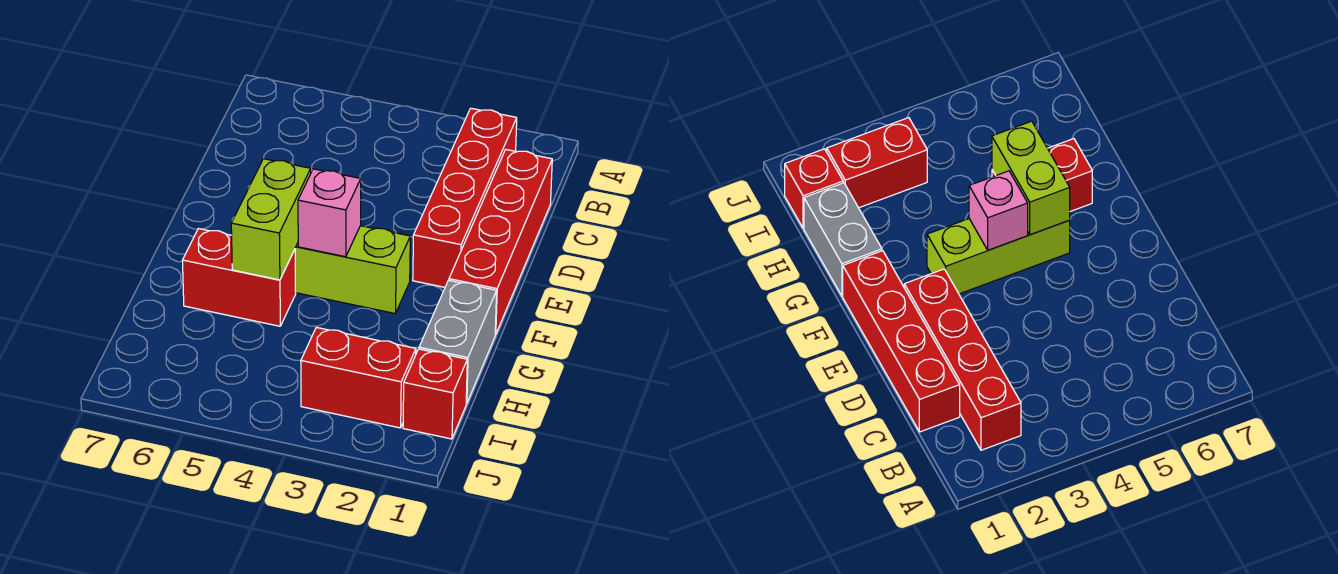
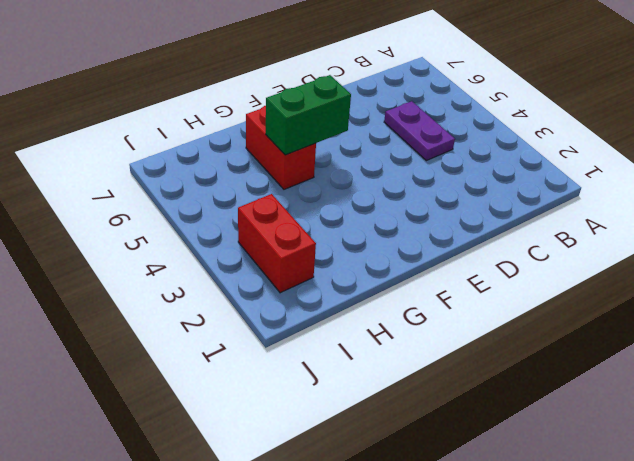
purple 1x2 plate [384,101,455,161] -> none
green 1x2 brick [266,75,351,155] -> lime 1x2 brick [231,159,311,280]
none -> red 1x4 brick [413,108,517,287]
none -> red 1x4 brick [449,150,552,335]

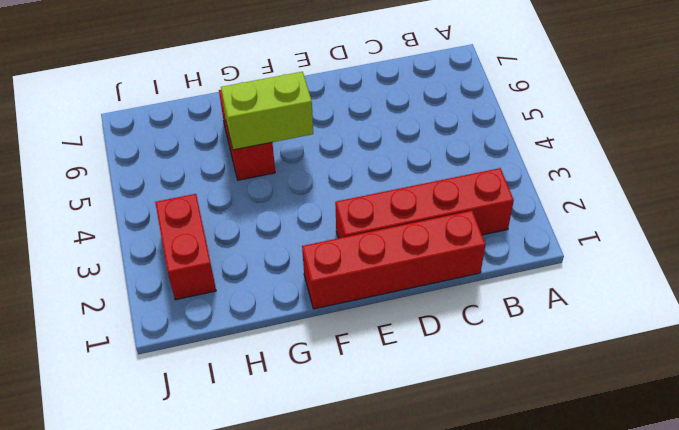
none -> lime 1x3 brick [295,226,410,313]
none -> grey 1x2 brick [419,280,497,404]

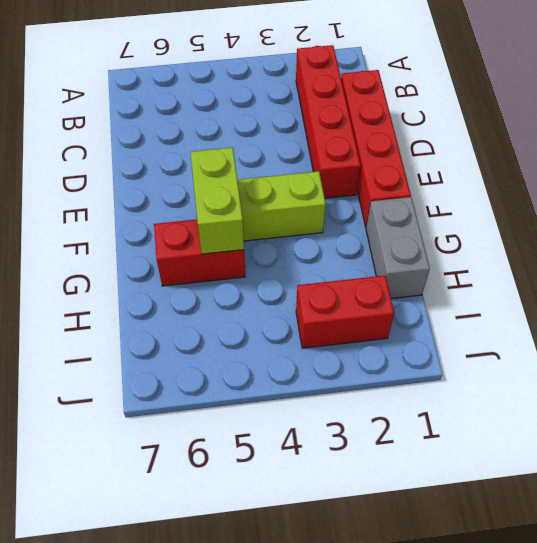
none -> red 1x1 brick [403,349,467,439]
none -> pink 1x1 brick [298,169,361,257]

